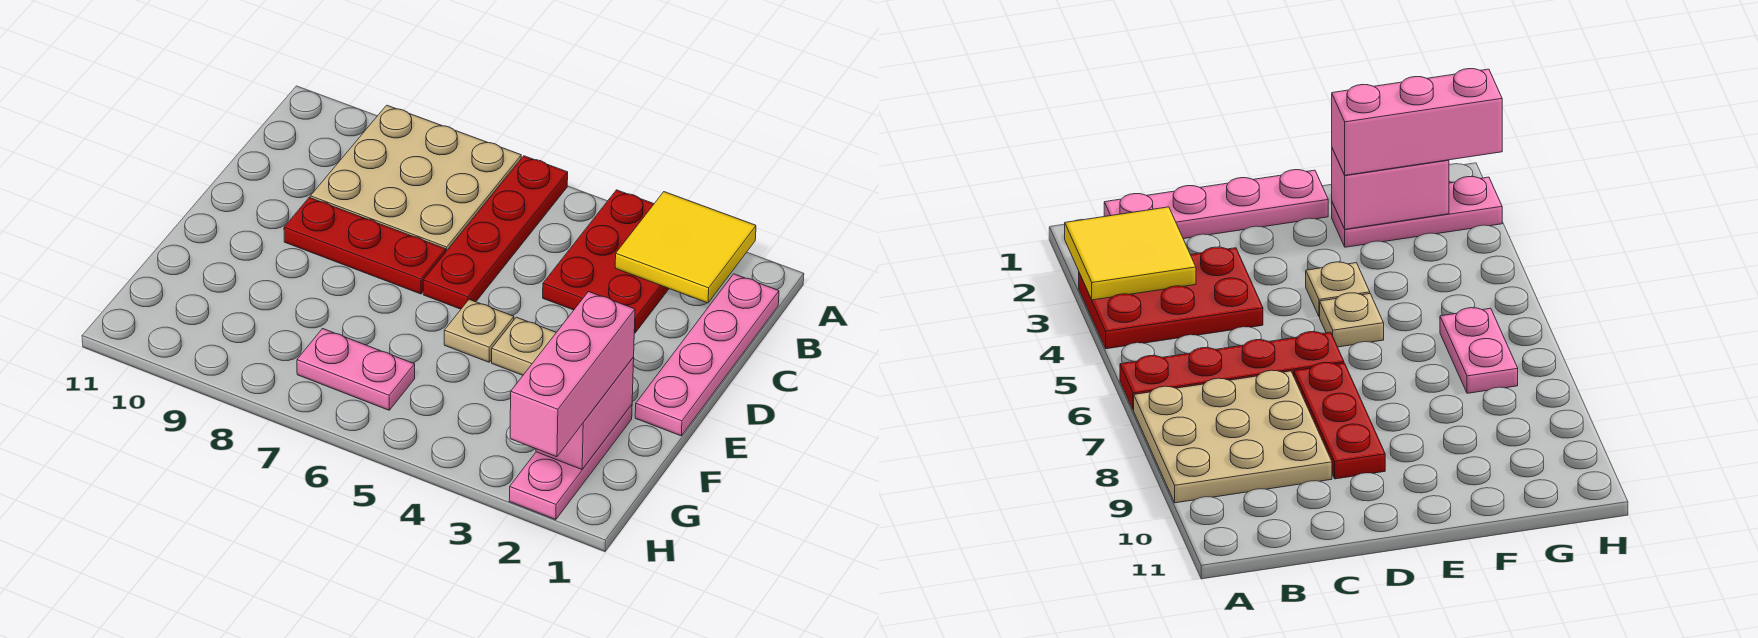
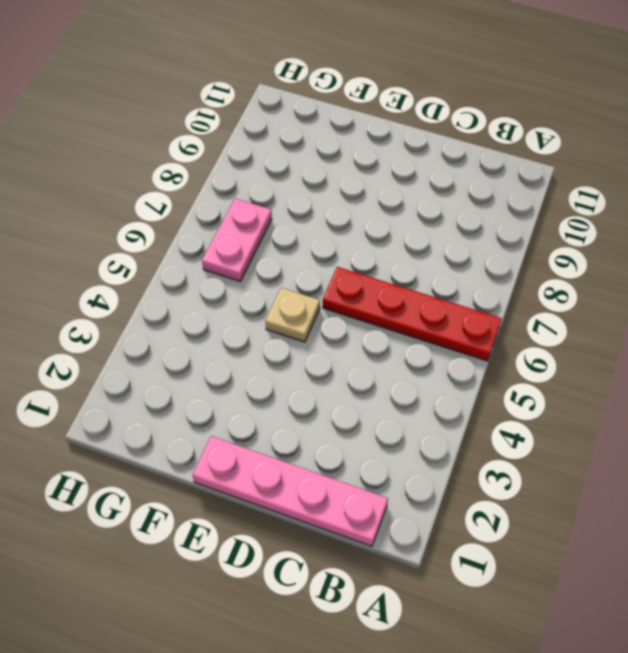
none -> red 2x3 plate [543,190,669,333]
none -> tan 3x3 plate [310,105,521,251]
none -> red 1x3 plate [284,197,446,294]

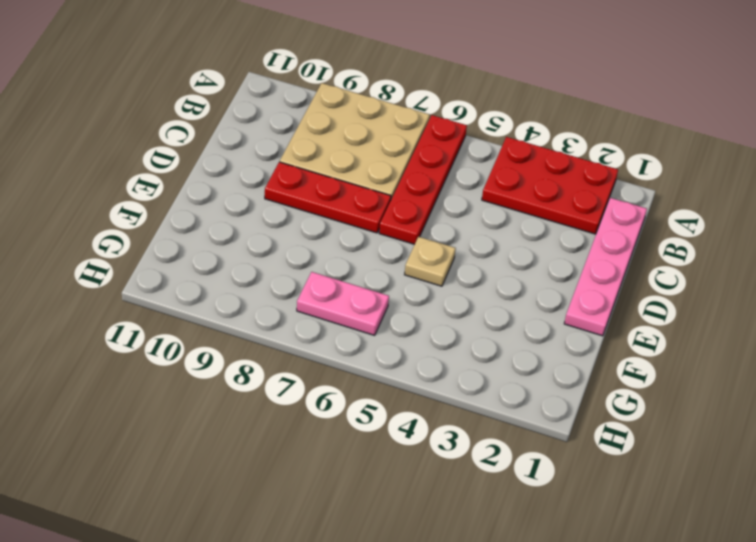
red 2x3 plate [482,137,618,234] -> red 2x3 plate turned to [543,190,669,333]
none -> tan 1x1 plate [492,317,556,375]
none -> pink 1x3 plate [509,405,632,520]
none -> yellow 2x2 tile [615,192,756,303]

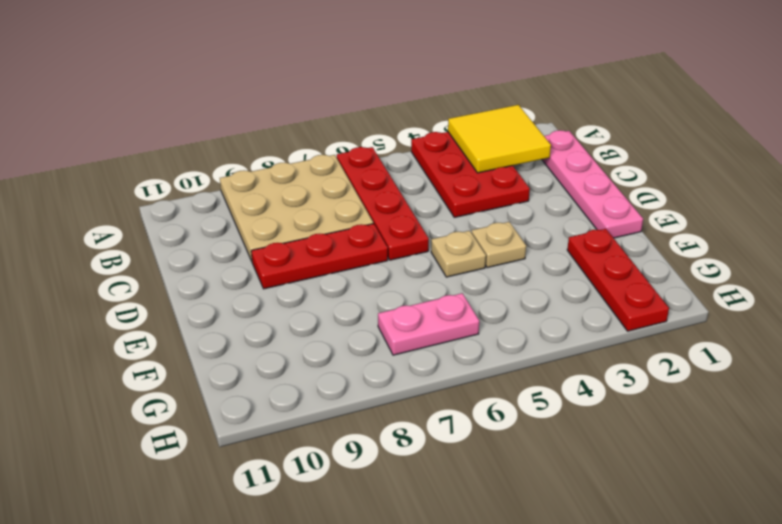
red 1x3 plate [567,229,669,331] -> pink 1x3 plate [509,405,632,520]
none -> pink 1x2 brick [536,357,634,469]
none -> pink 1x3 brick [510,292,635,457]

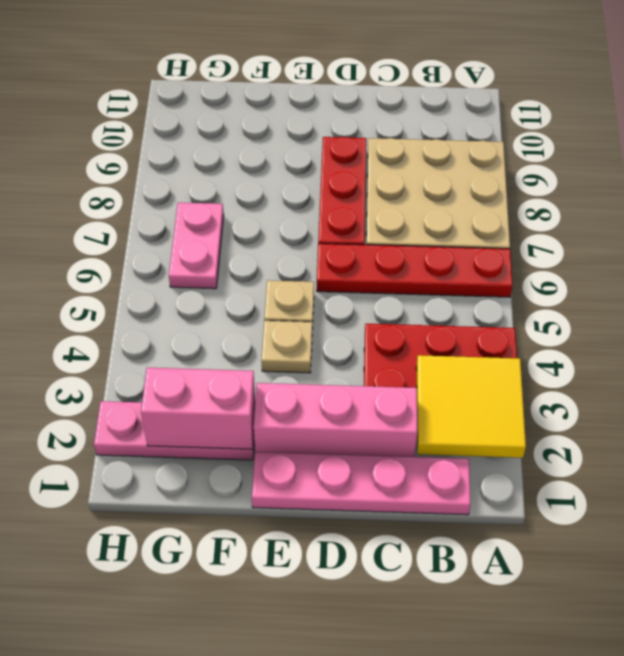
pink 1x3 brick [254,383,417,457] -> pink 1x3 brick moved to [510,292,635,457]

